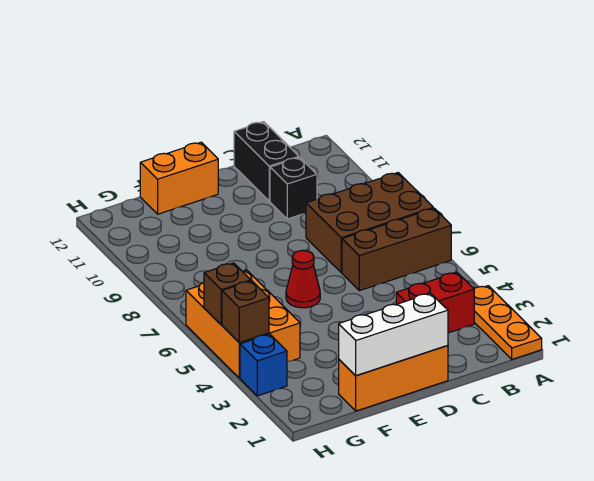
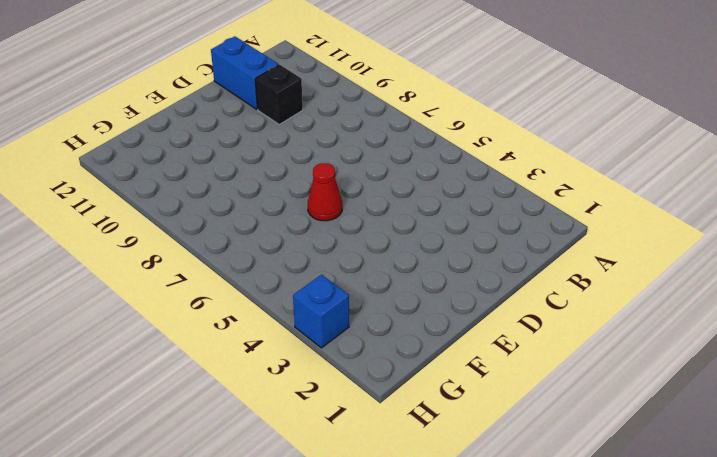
blue 1x2 brick [211,36,278,109] -> black 1x2 brick [234,122,299,201]
none -> orange 1x3 plate [474,286,542,359]
none -> brown 1x3 brick [342,208,451,291]
none -> brown 2x3 brick [306,173,433,273]

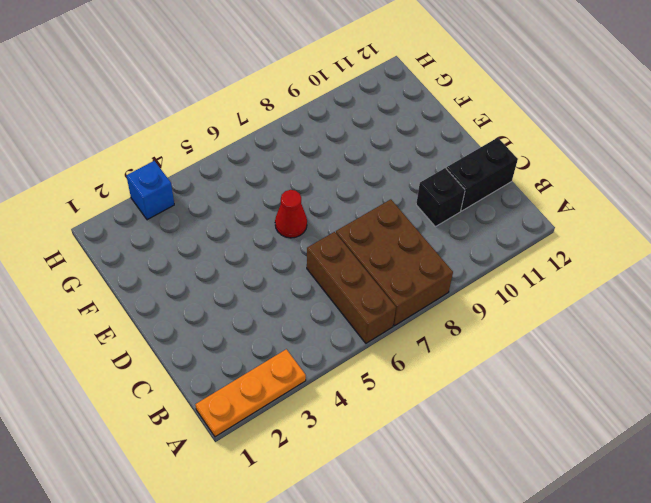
none -> red 1x2 brick [396,272,474,333]
none -> orange 1x3 brick [339,346,448,411]
none -> orange 1x2 brick [140,142,218,214]

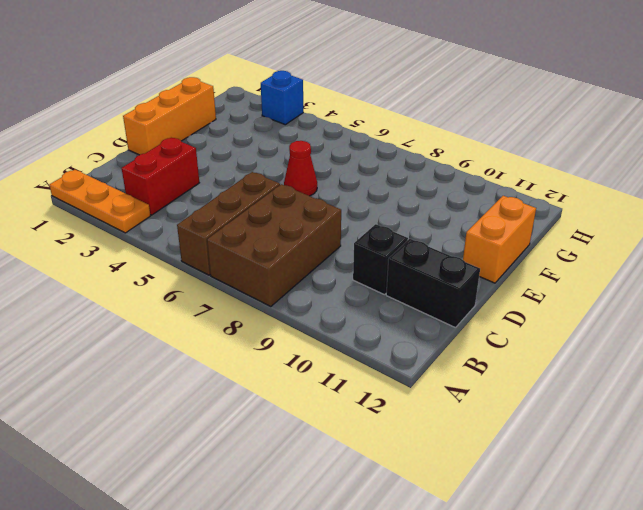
none -> orange 2x3 brick [186,270,300,378]
none -> white 1x3 brick [339,293,448,376]
none -> brown 1x1 brick [222,281,269,343]

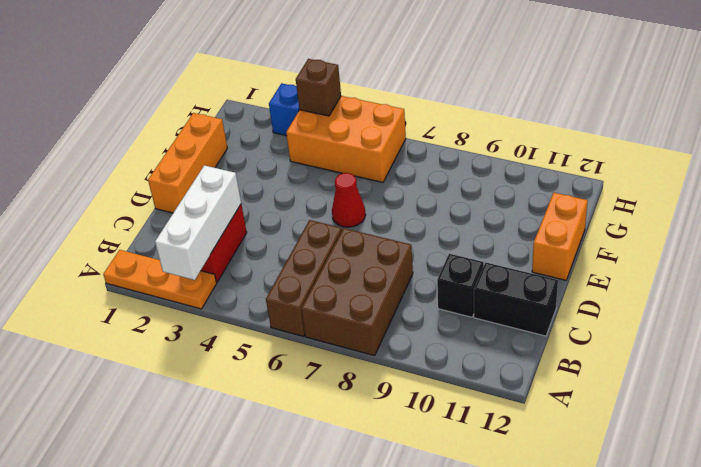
white 1x3 brick [155,165,241,280] -> white 1x3 brick moved to [339,293,448,376]
none -> brown 1x1 brick [204,263,251,325]

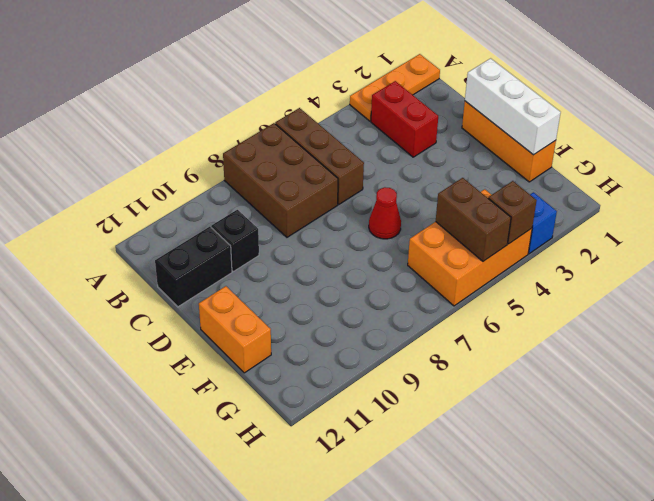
brown 1x2 brick [436,178,511,261] -> brown 1x1 brick [204,263,251,325]

